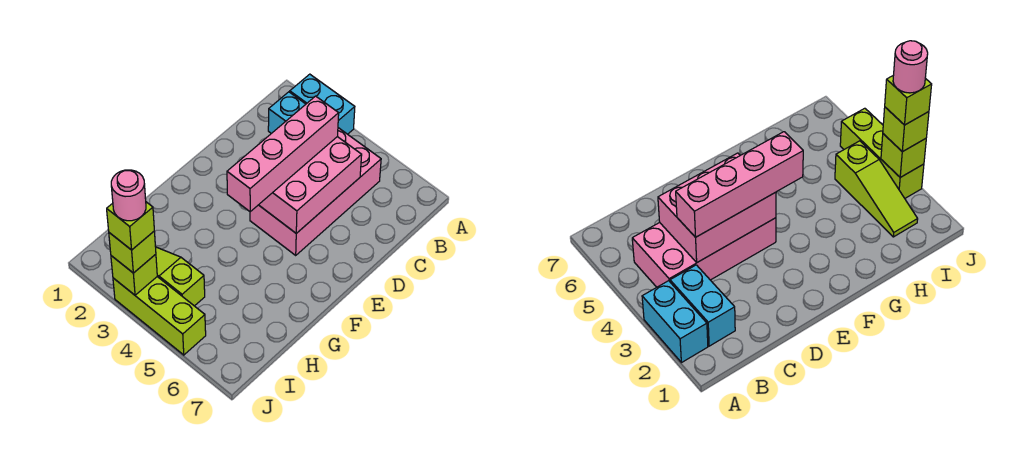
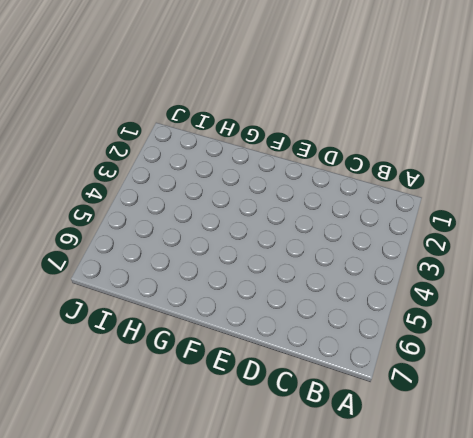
none -> cyan 1x2 brick [290,74,355,134]
none -> cyan 1x2 brick [268,92,306,133]

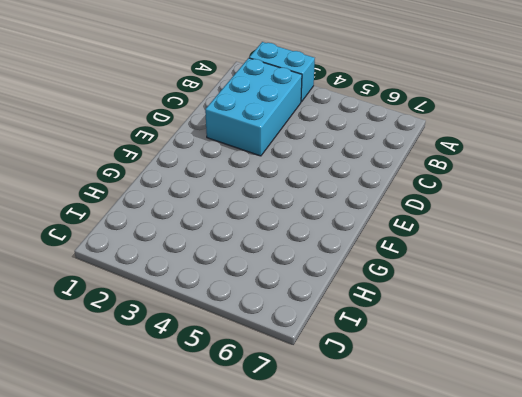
cyan 2x3 brick [205,58,302,156] -> cyan 1x2 brick [268,92,306,133]
none -> pink 2x4 brick [250,128,381,255]
none -> lime 1x3 slope [156,247,205,306]

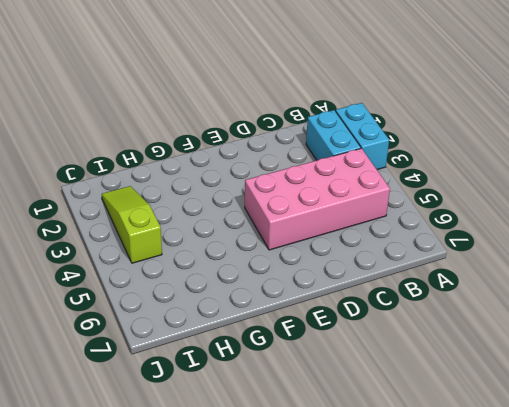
none -> lime 1x3 brick [113,277,206,355]
none -> pink 2x3 brick [259,137,362,233]

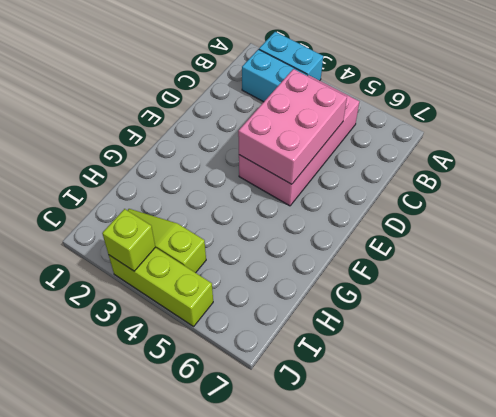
none -> pink 1x4 brick [227,96,339,212]
none -> lime 1x1 brick [109,231,156,273]

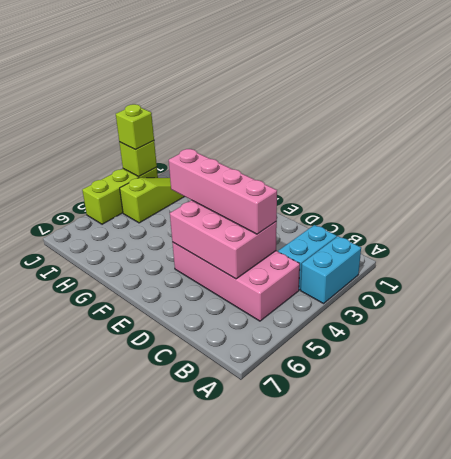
none -> lime 1x1 brick [107,202,154,250]
none -> pink 1x1 round brick [111,170,146,221]

